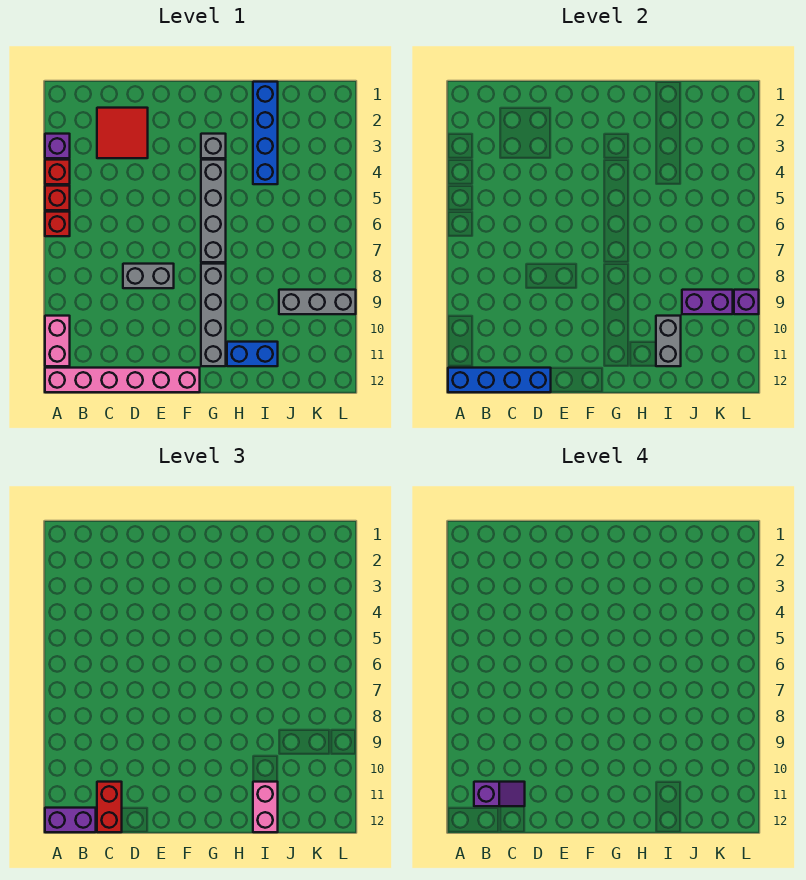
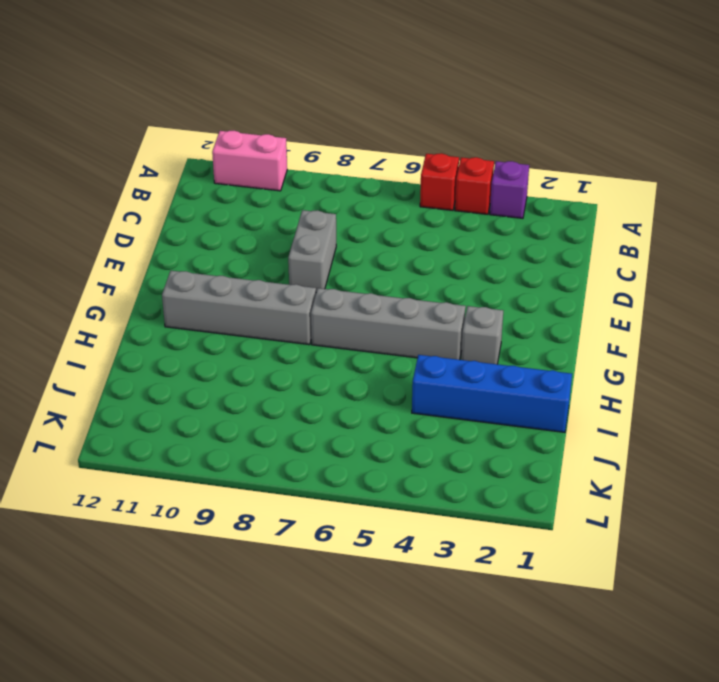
none -> red 1x1 brick [45,212,70,236]
none -> pink 1x6 brick [45,368,200,392]
none -> red 2x2 tile [97,108,148,158]

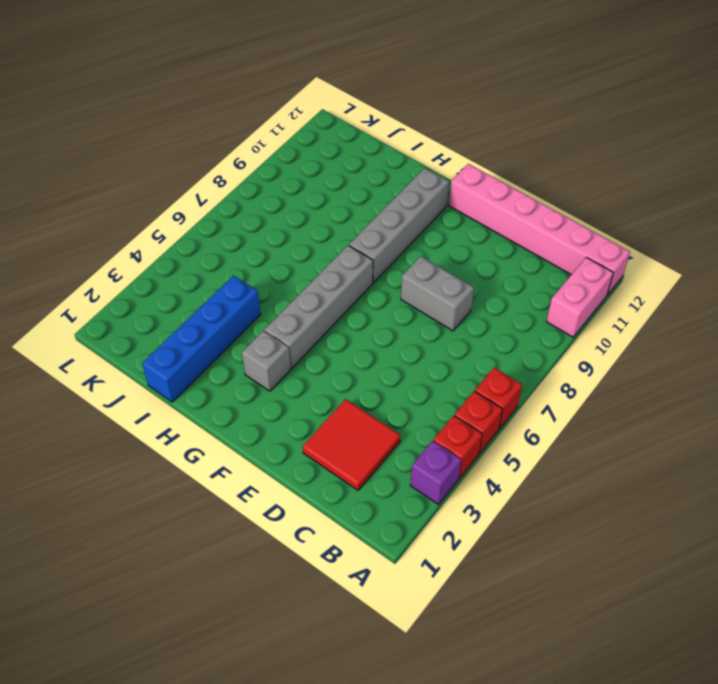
none -> blue 1x2 brick [227,342,278,366]
none -> grey 1x3 brick [279,290,356,314]
none -> blue 1x4 brick [448,368,551,392]

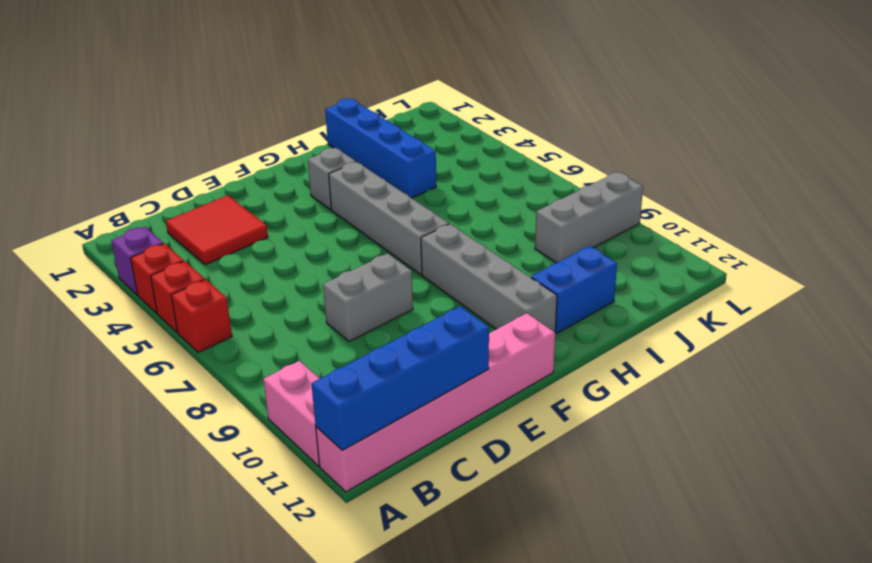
none -> grey 1x2 brick [656,316,681,366]
none -> purple 1x2 brick [682,290,733,314]
none -> purple 1x1 brick [734,290,759,314]

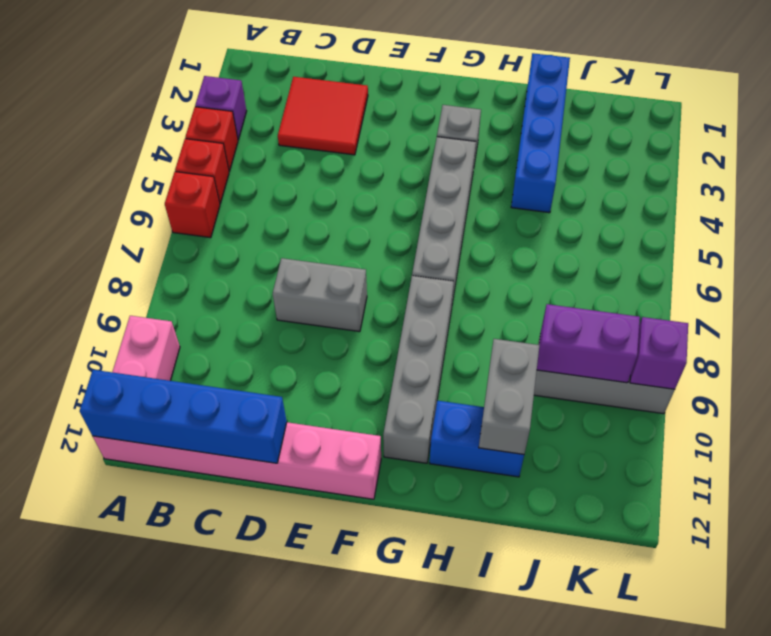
none -> purple 1x2 brick [45,808,96,832]
none -> red 1x2 brick [97,782,122,832]
none -> pink 1x2 brick [253,782,278,832]

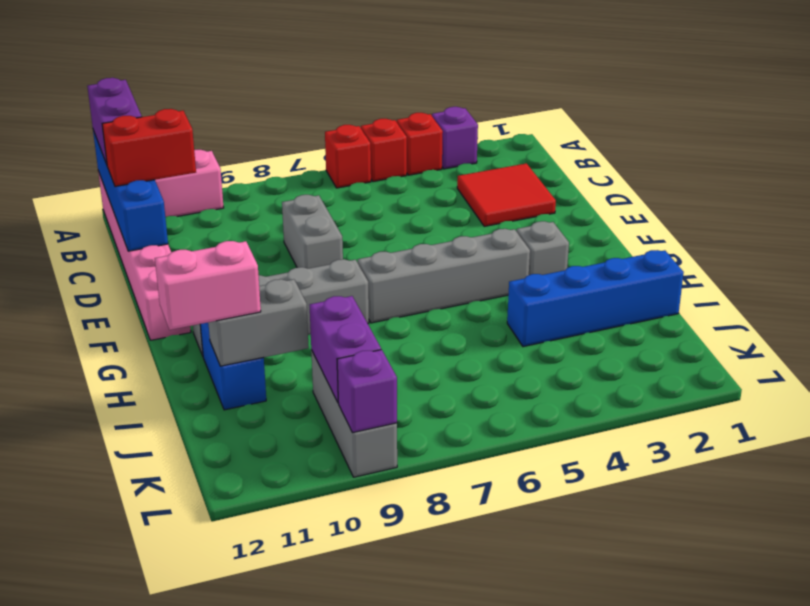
none -> purple 1x2 slope [474,782,525,806]

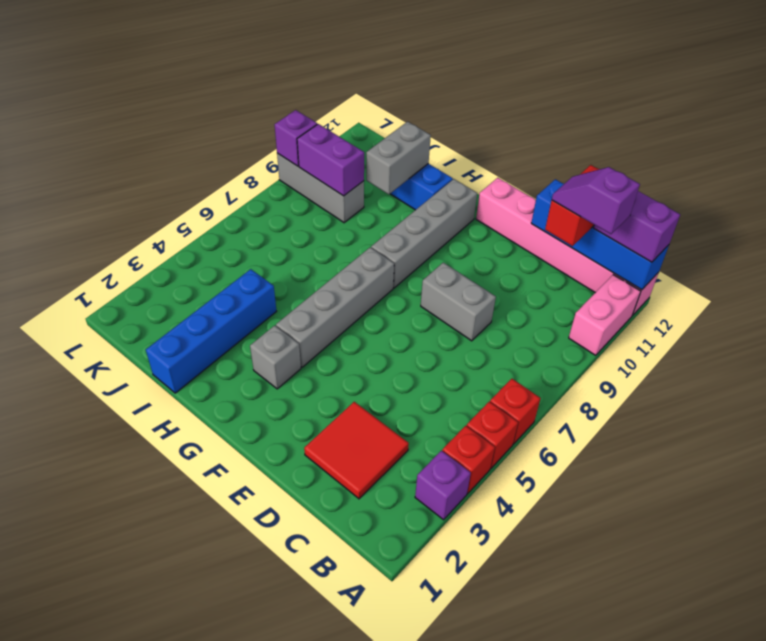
none -> pink 1x2 brick [253,782,278,832]

